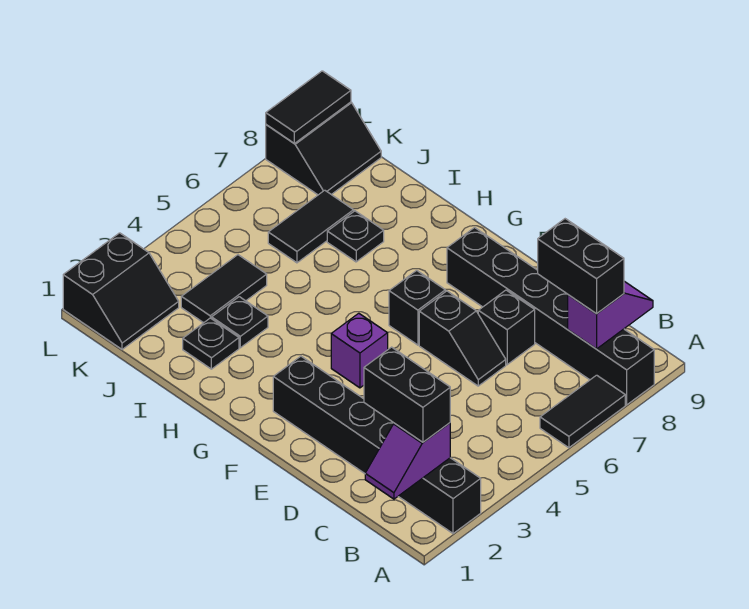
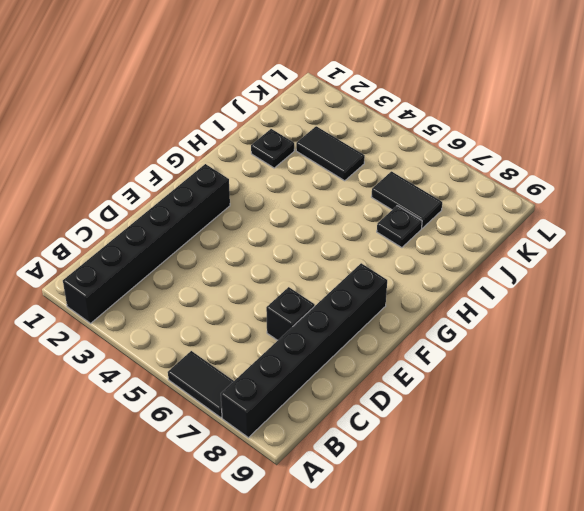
none -> black 1x2 slope [419,291,506,386]
none -> purple 1x1 brick [331,313,388,388]
none -> black 1x1 brick [389,270,445,345]

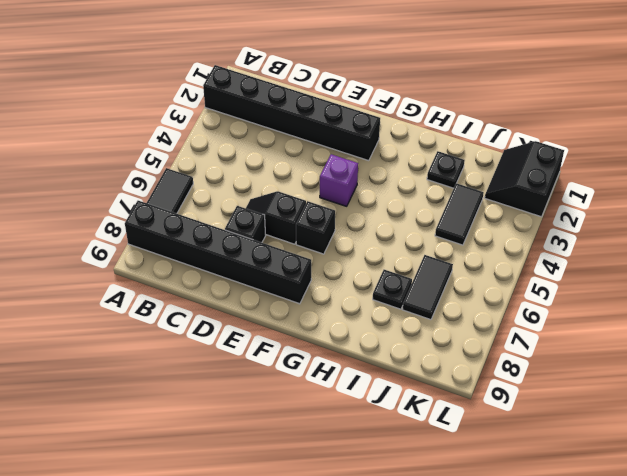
none -> black 1x1 plate [212,297,268,348]
none -> black 2x2 slope [266,102,381,195]
none -> purple 1x2 slope [365,423,450,499]

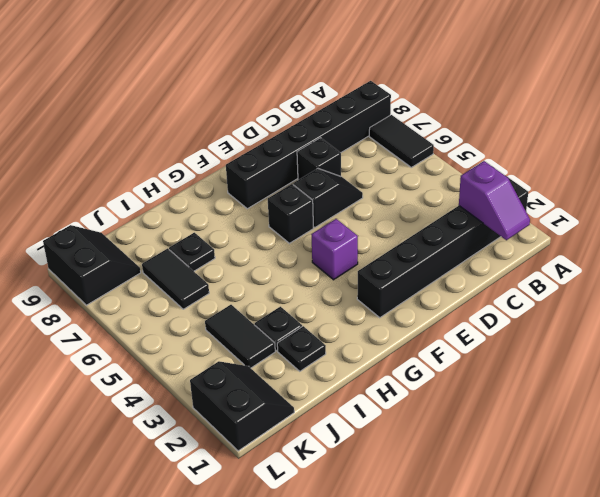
none -> purple 1x2 slope [568,281,653,349]
none -> black 1x2 tile [266,71,351,143]
none -> black 1x2 brick [364,347,450,442]

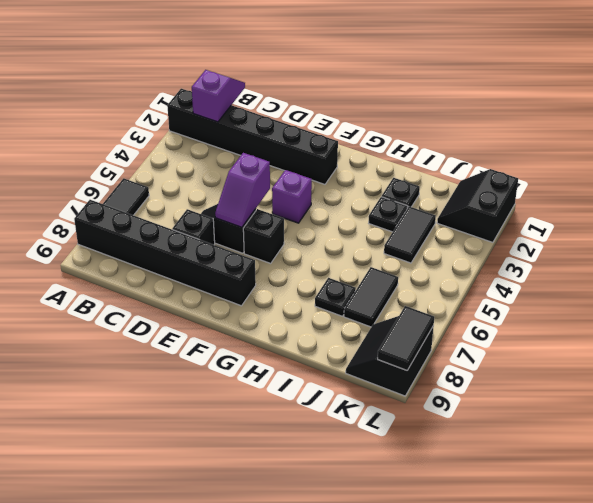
purple 1x2 slope [215,153,270,227] -> purple 1x2 slope moved to [568,281,653,349]
none -> black 1x2 brick [364,347,450,442]
none -> black 1x2 brick [538,219,624,314]

